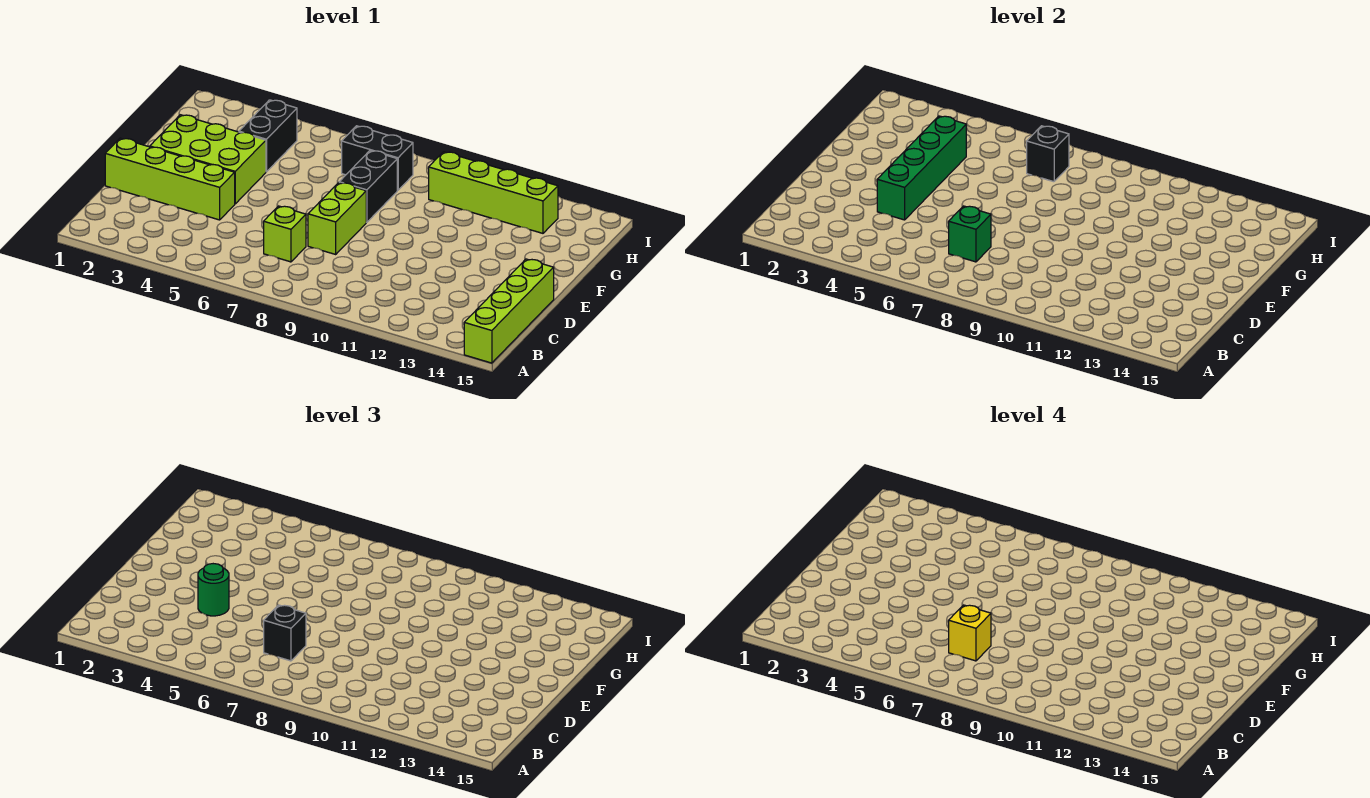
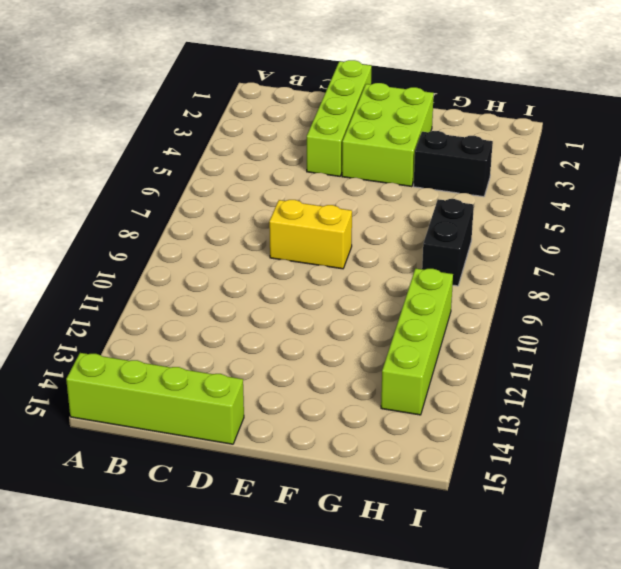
yellow 1x2 brick [269,200,352,269] -> lime 1x2 brick [308,183,366,254]
none -> lime 1x1 brick [264,206,306,262]
none -> black 1x2 brick [339,151,397,222]
none -> green 1x1 brick [949,206,991,262]

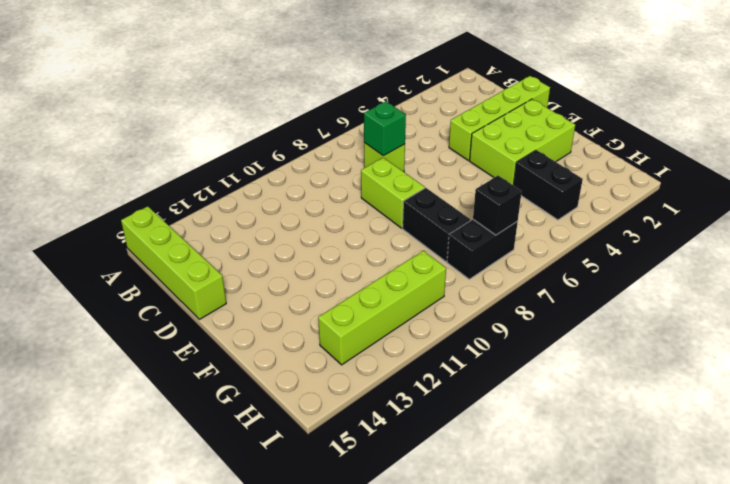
none -> green 1x4 brick [877,116,966,220]
none -> black 1x1 brick [264,605,306,661]
none -> green 1x1 round brick [198,564,229,616]

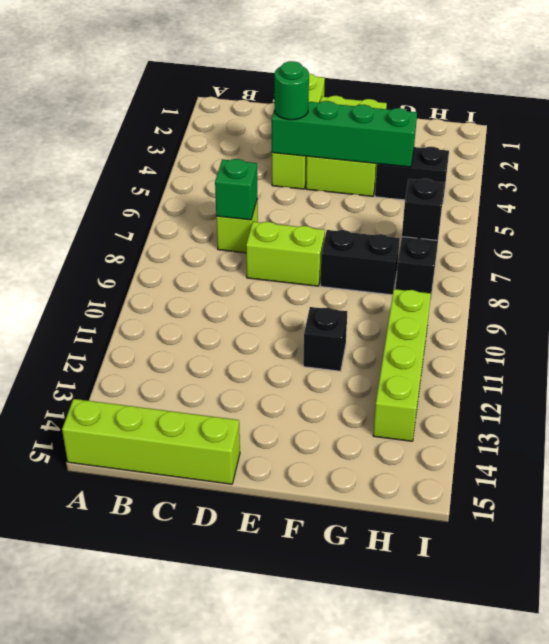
black 1x1 brick [303,307,347,371] -> black 1x1 brick moved to [264,605,306,661]
none -> yellow 1x1 brick [949,605,991,661]

